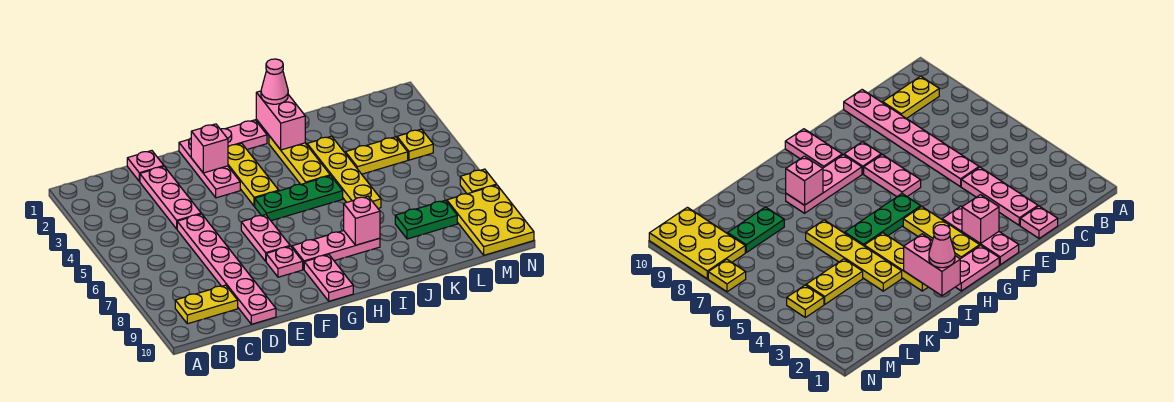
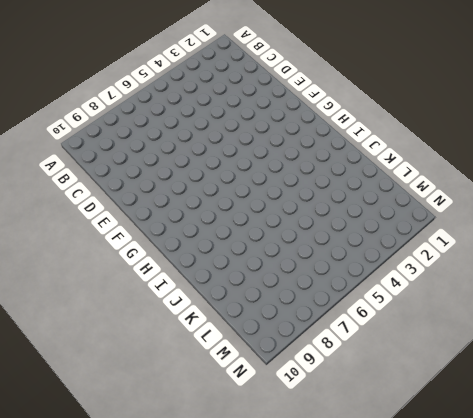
none -> yellow 1x2 plate [175,285,238,324]
none -> pink 1x1 plate [127,151,164,181]
none -> pink 1x3 plate [140,166,201,229]

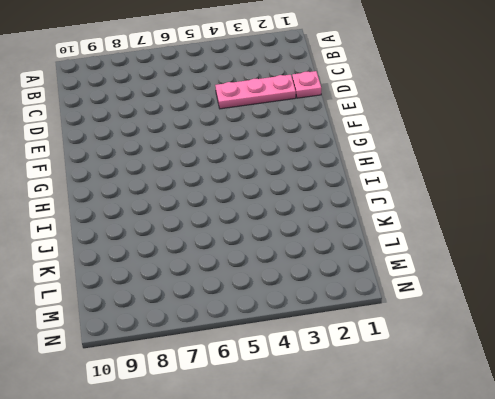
none -> yellow 1x2 plate [175,285,238,324]
none -> pink 1x6 plate [177,214,276,324]
none -> pink 1x3 plate [179,138,240,198]

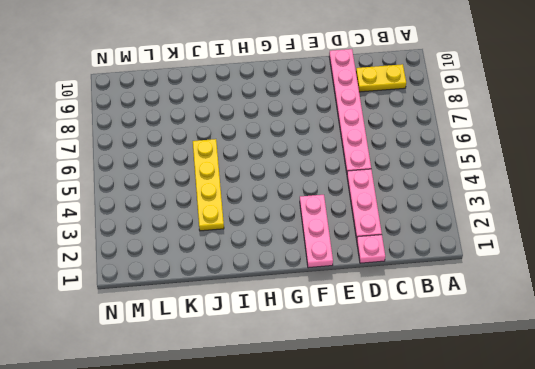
none -> pink 1x2 plate [241,215,290,261]
none -> pink 1x1 plate [266,246,303,277]
none -> pink 1x2 plate [220,120,267,149]

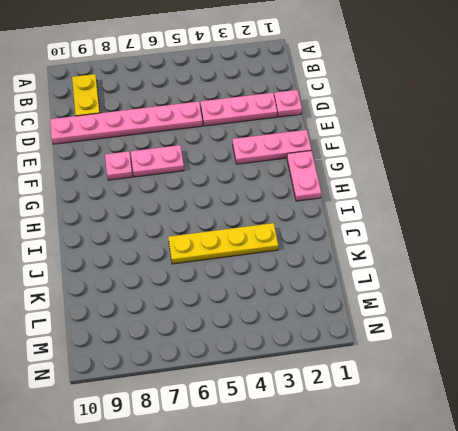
none -> yellow 1x3 plate [228,143,279,206]
none -> green 1x3 plate [255,176,343,221]
none -> pink 1x3 plate [292,231,380,269]

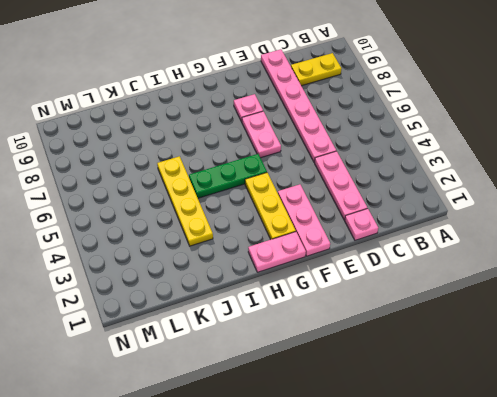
none -> pink 1x3 plate [292,231,380,269]
none -> pink 1x2 plate [304,255,353,301]
none -> yellow 1x3 plate [269,136,330,184]

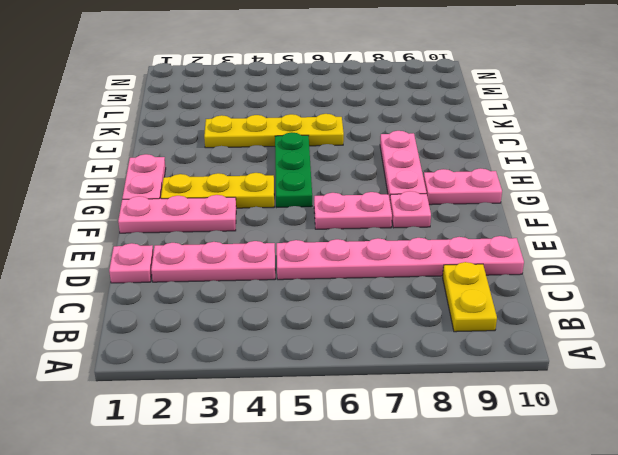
none -> yellow 1x3 plate [269,136,330,184]
none -> yellow 1x2 plate [345,137,408,174]
none -> green 1x2 plate [395,200,457,239]

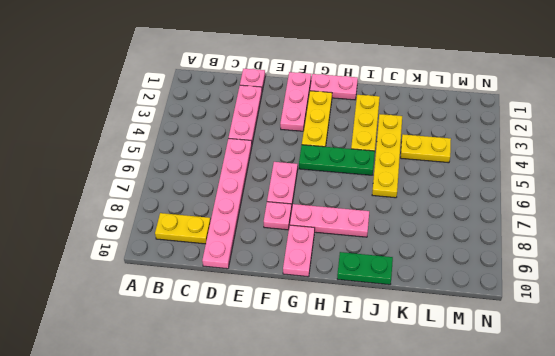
green 1x2 plate [337,252,393,285] -> green 1x2 plate moved to [395,200,457,239]
none -> yellow 1x1 plate [397,129,433,160]
none -> yellow 2x3 plate [447,185,534,255]
none -> yellow 1x1 plate [460,169,497,194]

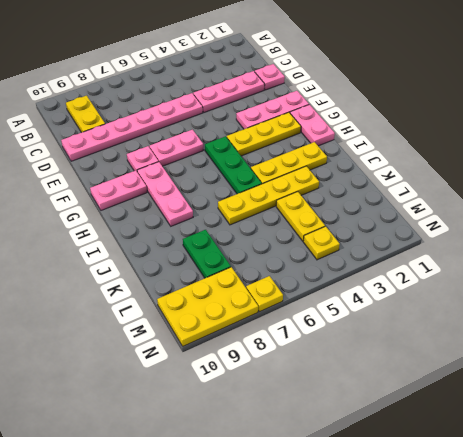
none -> pink 1x1 brick [191,124,228,173]
none -> pink 1x2 brick [256,91,305,150]
none -> pink 1x1 brick [344,196,380,245]

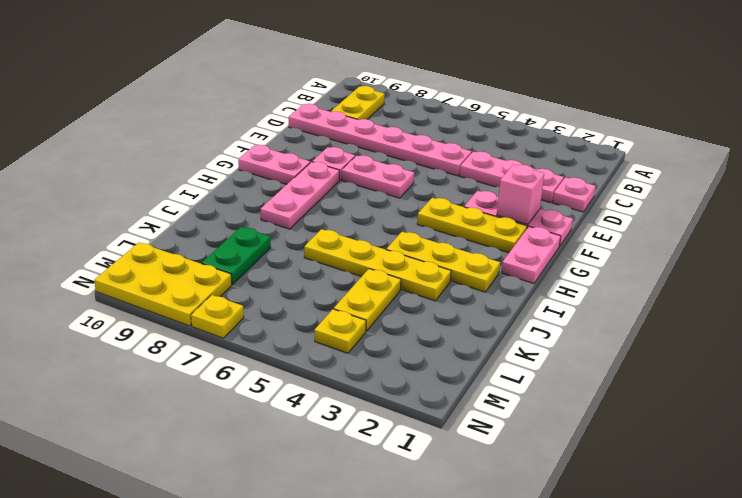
none -> green 1x3 plate [255,176,343,221]
none -> pink 1x2 brick [256,91,305,150]
none -> pink 1x1 brick [344,196,380,245]

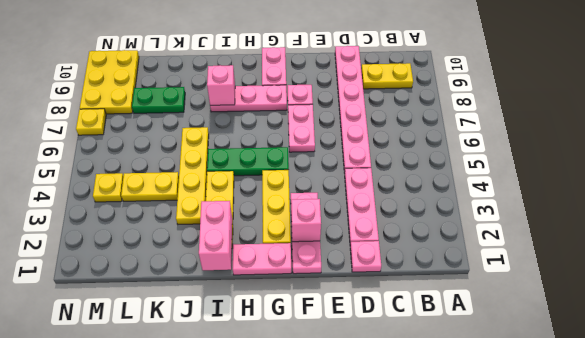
none -> pink 1x1 cone [261,59,288,104]

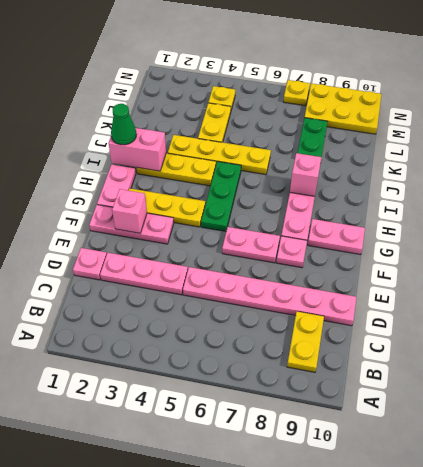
green 1x1 cone [111,104,136,145] -> pink 1x1 cone [261,59,288,104]

